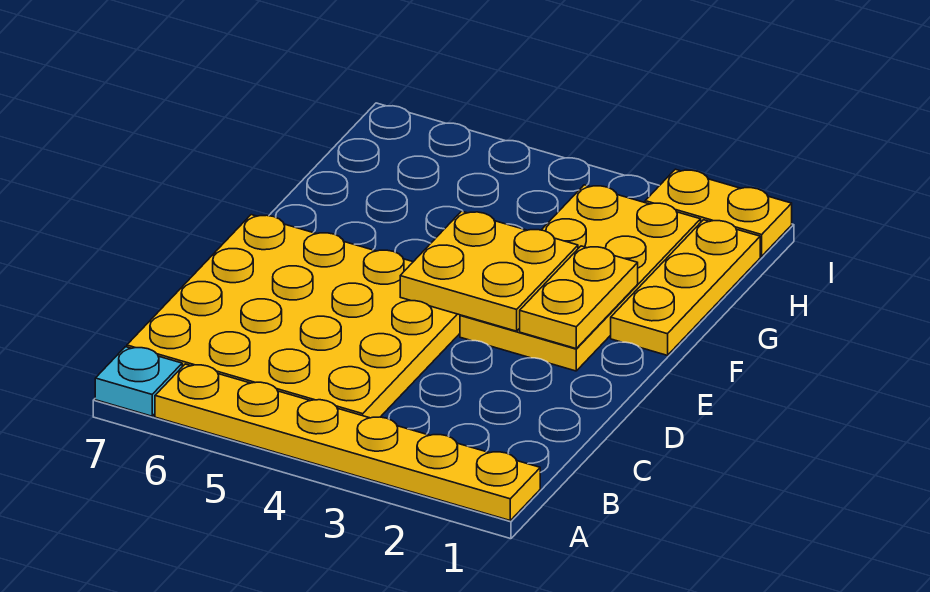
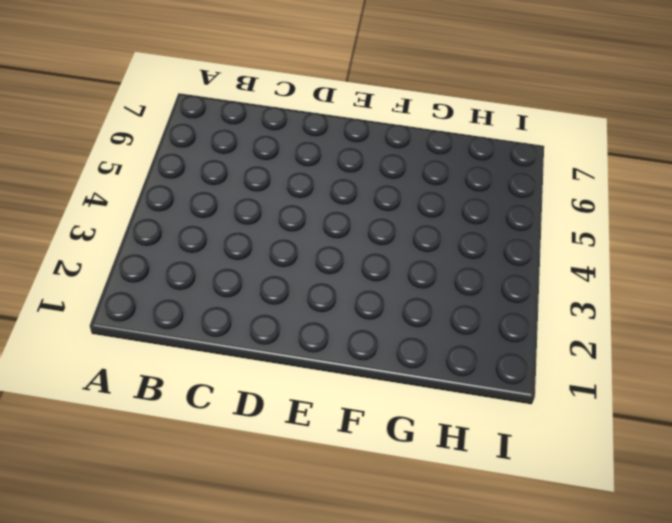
none -> yellow 1x6 plate [155,364,540,520]
none -> cyan 1x1 plate [95,347,182,416]

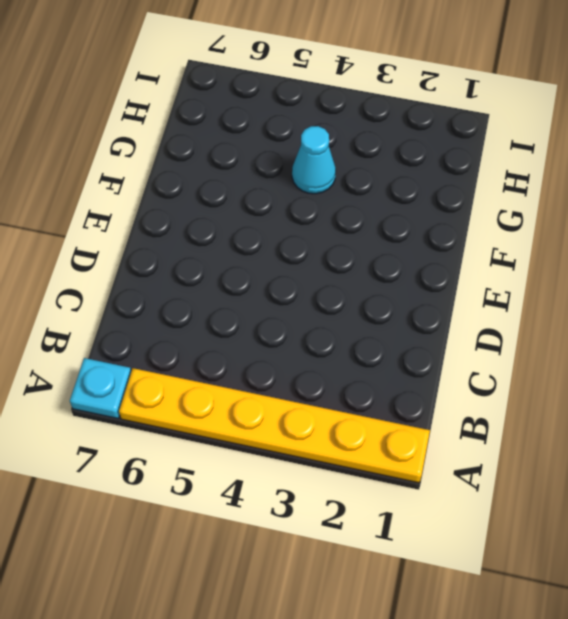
cyan 1x1 cone [292,126,336,194] -> none
none -> yellow 4x4 plate [127,215,460,418]
none -> yellow 2x4 plate [460,185,701,371]

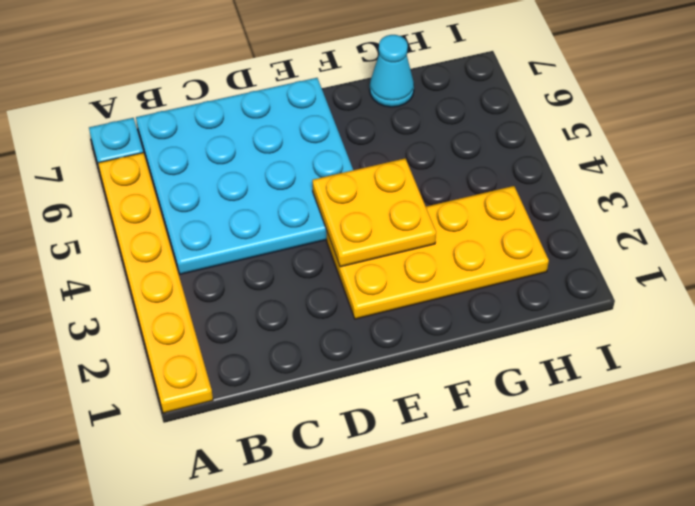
cyan 4x4 plate [136,78,353,274] -> yellow 4x4 plate [127,215,460,418]
cyan 1x1 cone [370,35,414,107] -> none
none -> yellow 1x3 plate [611,220,760,355]
none -> yellow 1x2 plate [645,169,792,256]

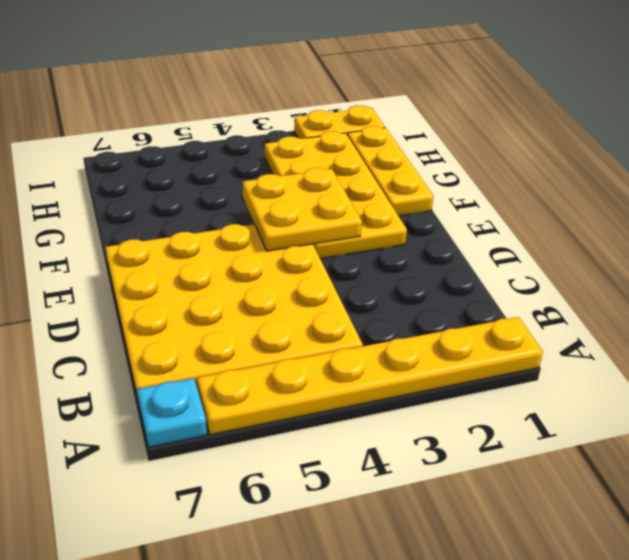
none -> yellow 1x2 plate [520,246,638,348]

